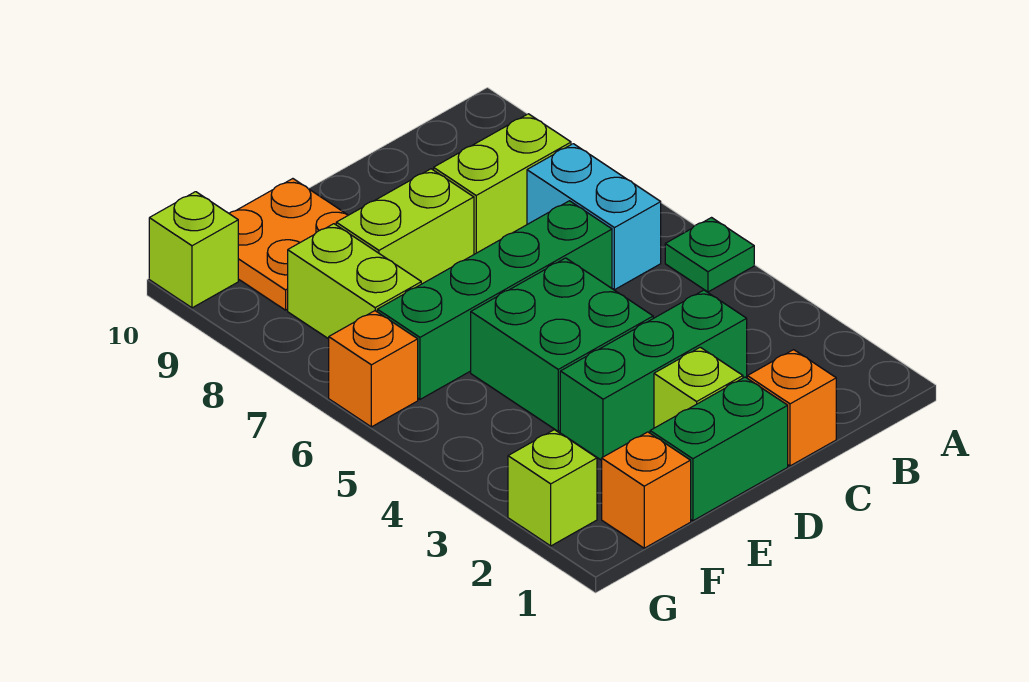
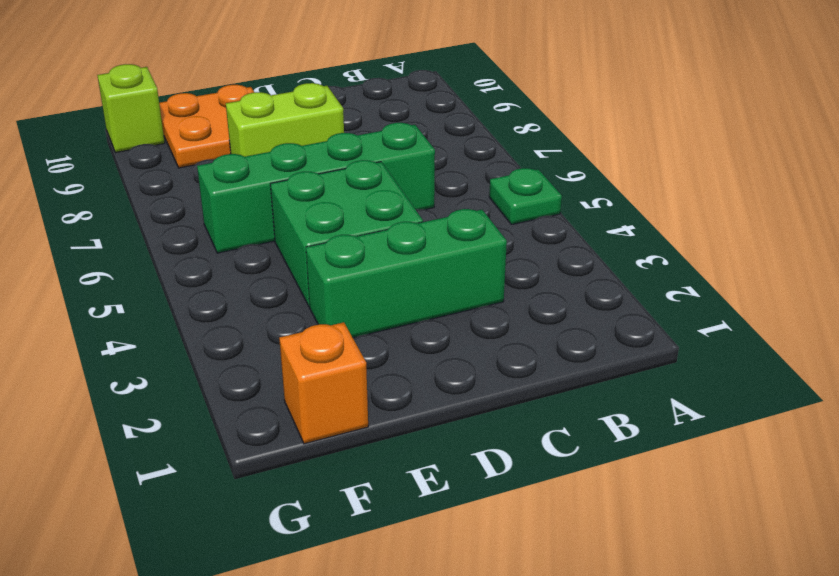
none -> cyan 1x2 brick [527,144,661,290]
none -> lime 1x2 brick [434,114,571,254]
none -> orange 1x1 brick [747,350,836,466]

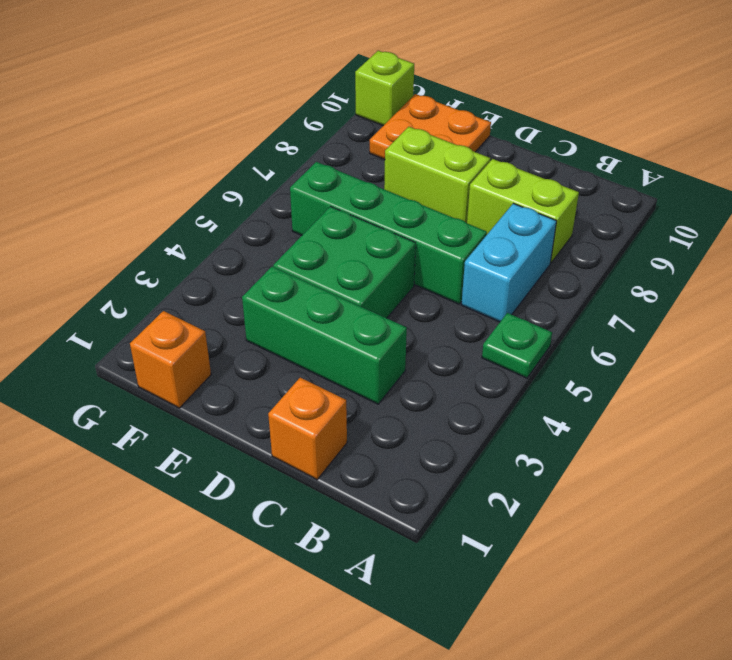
none -> green 1x2 brick [650,377,788,521]
none -> lime 1x1 brick [654,347,743,428]
none -> lime 1x2 brick [288,224,421,339]

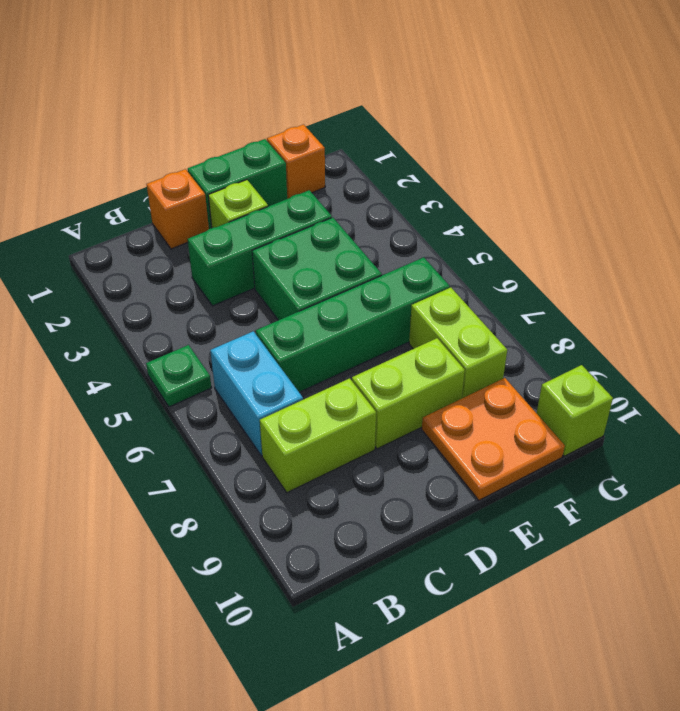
none -> lime 1x1 brick [508,430,597,546]
none -> orange 1x1 brick [329,311,418,427]

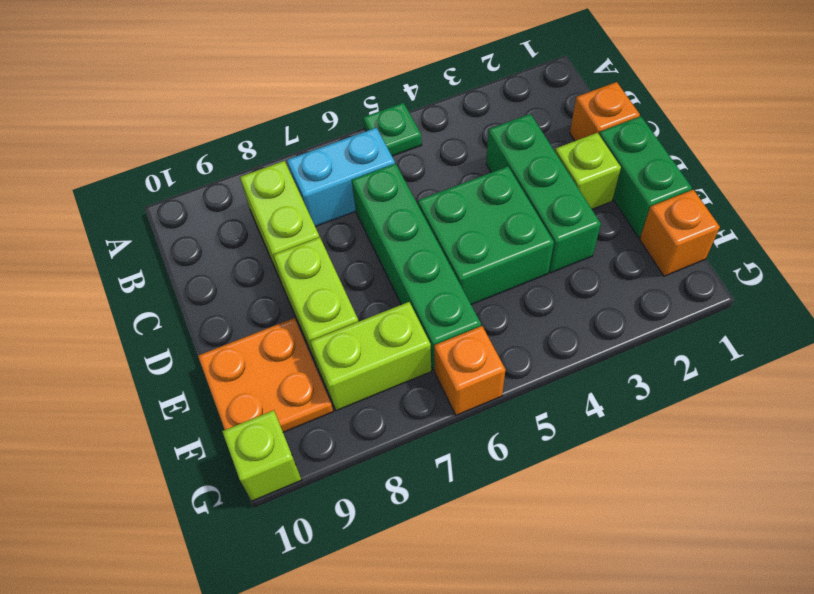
none -> lime 1x1 brick [508,430,597,546]

